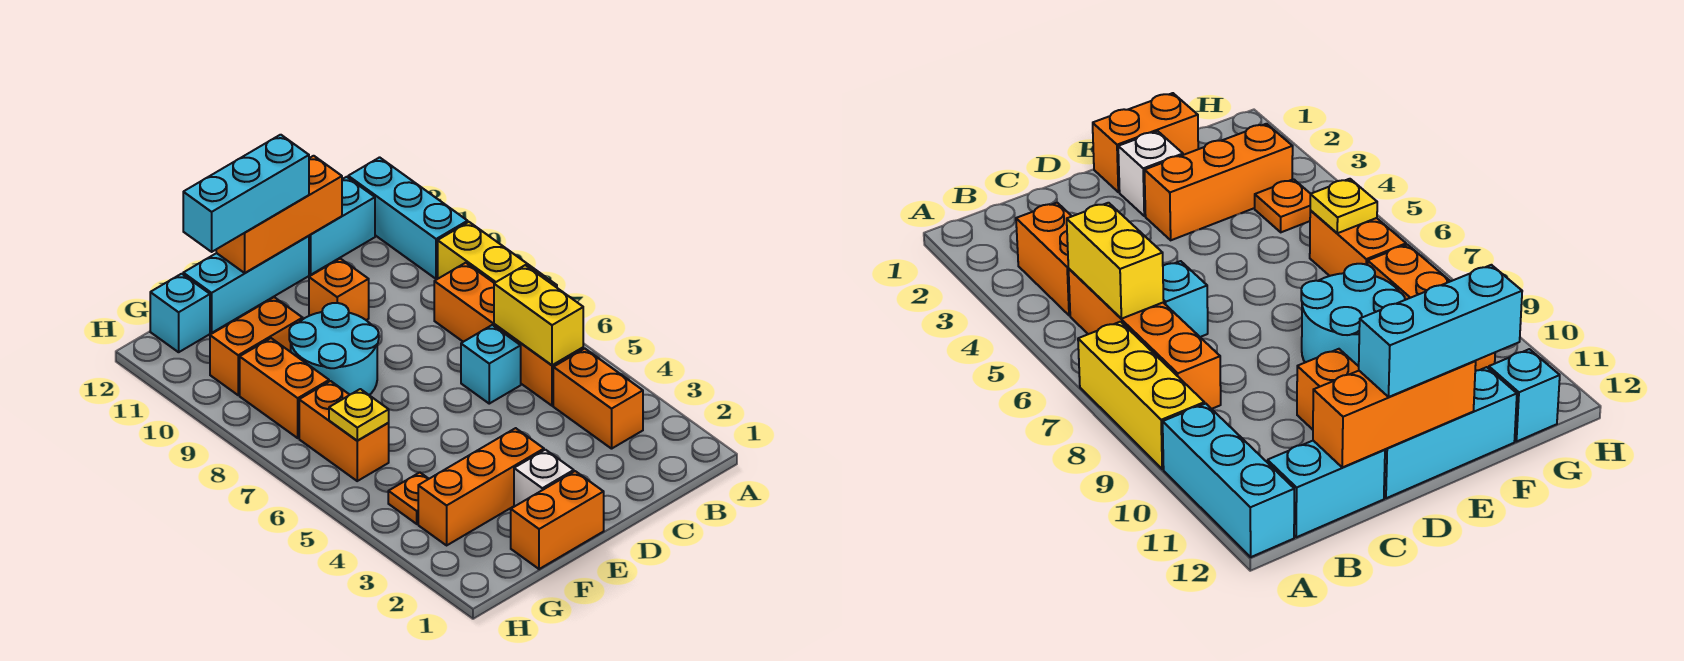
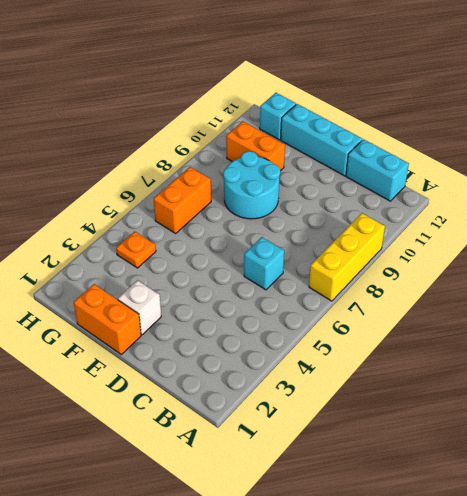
none -> cyan 1x3 brick [348,157,468,279]
none -> orange 1x2 brick [553,349,643,449]
none -> orange 1x4 brick [434,263,583,406]

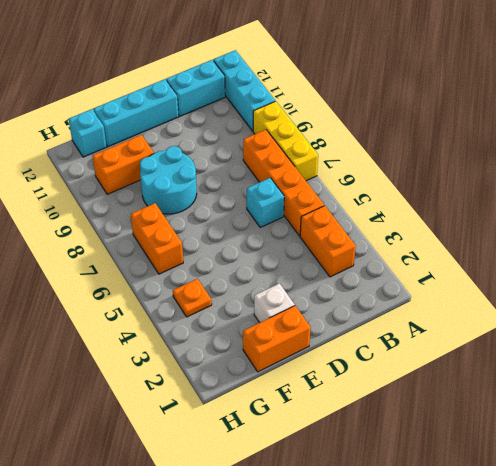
none -> orange 1x1 brick [309,259,369,320]
none -> orange 1x3 brick [418,428,544,545]
none -> orange 1x2 brick [240,338,329,438]

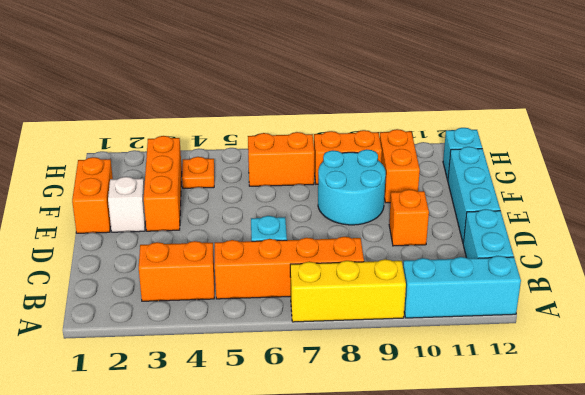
none -> yellow 1x2 brick [494,265,583,365]
none -> orange 1x3 brick [216,156,342,273]
none -> yellow 1x1 plate [329,389,389,441]

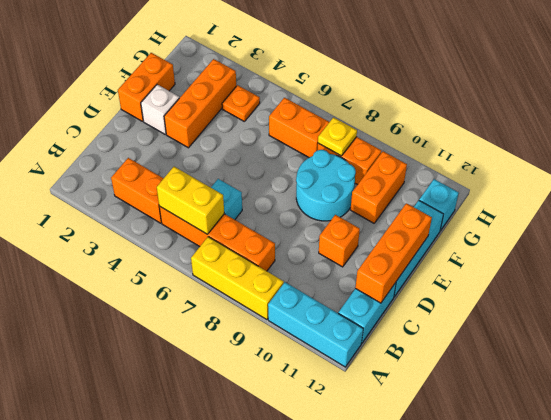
yellow 1x1 plate [318,117,357,156] -> yellow 1x1 plate moved to [329,389,389,441]
none -> cyan 1x3 brick [183,135,309,252]

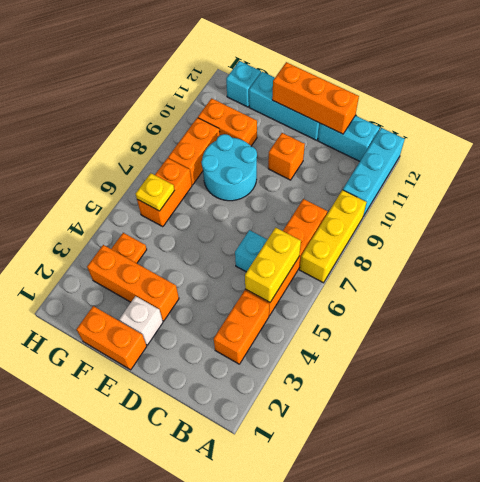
none -> cyan 1x3 brick [183,135,309,252]

